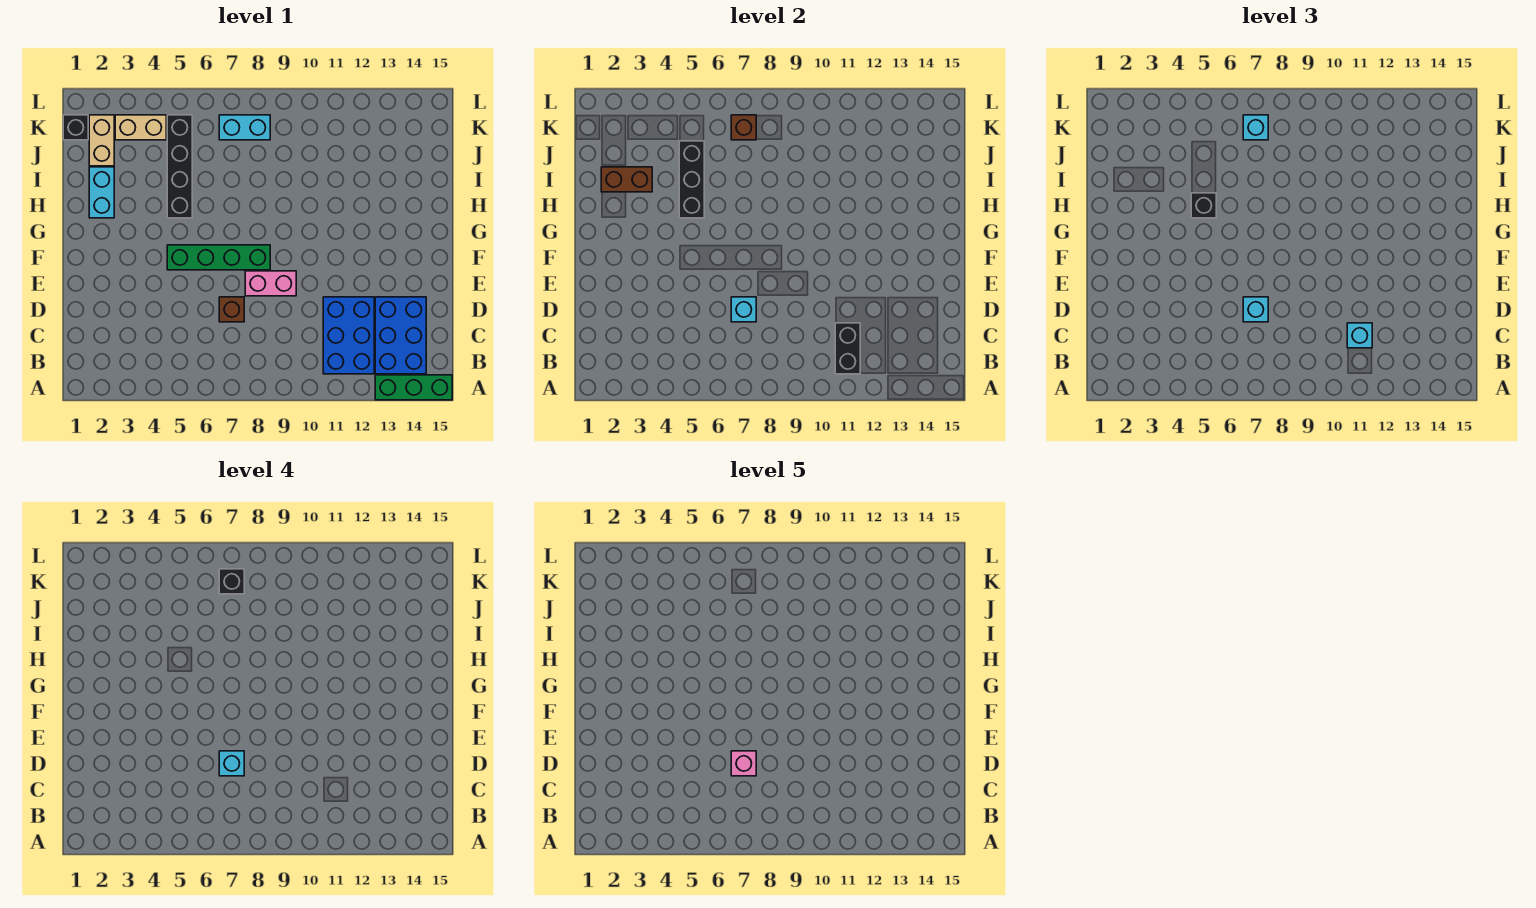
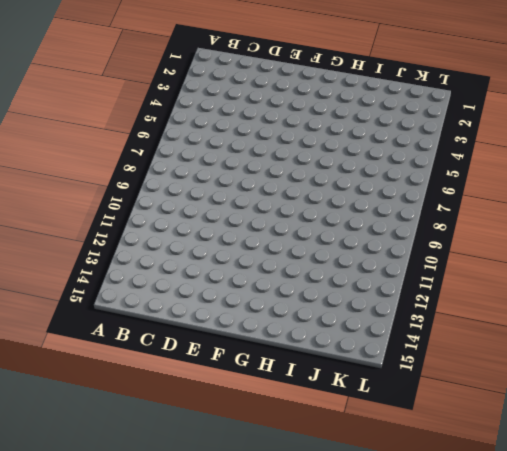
none -> green 1x3 brick [375,375,452,400]
none -> blue 2x3 brick [323,297,374,374]
none -> blue 2x3 brick [375,297,426,374]

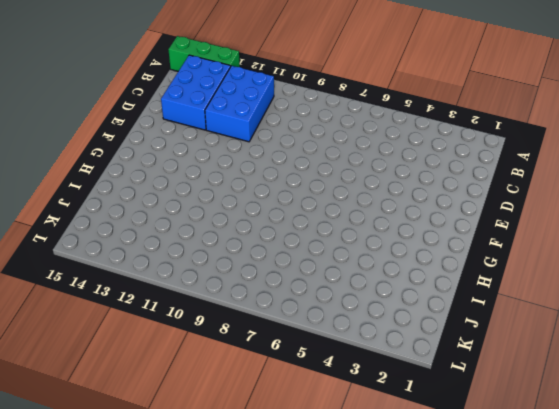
none -> brown 1x1 brick [219,297,244,322]
none -> pink 1x2 brick [245,271,296,296]
none -> green 1x4 brick [167,245,270,270]

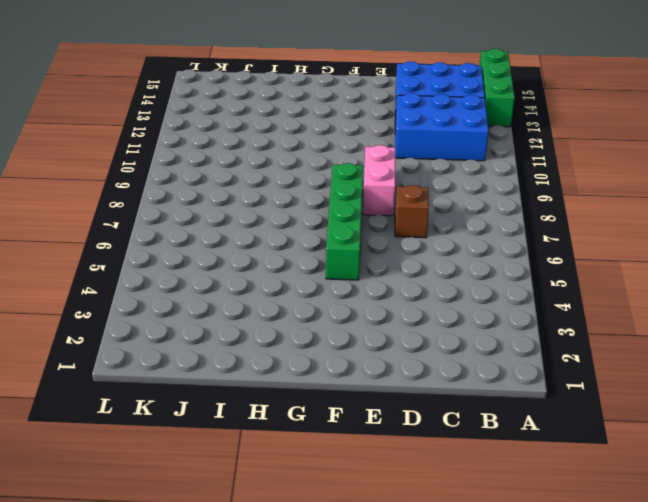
none -> cyan 1x2 brick [89,167,114,218]
none -> black 1x4 brick [167,115,192,218]
none -> tan 1x2 brick [89,115,114,166]

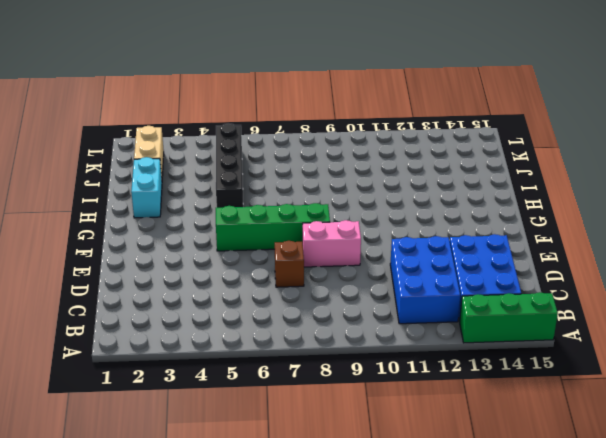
none -> black 1x1 brick [63,115,88,140]
none -> tan 1x2 brick [115,115,166,140]
none -> cyan 1x2 brick [219,115,270,140]

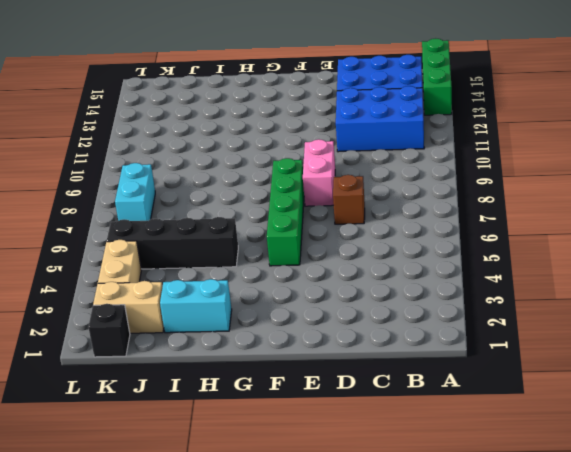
none -> black 1x2 brick [835,323,860,374]
none -> cyan 1x1 brick [731,297,756,322]
none -> black 1x3 brick [679,141,704,218]

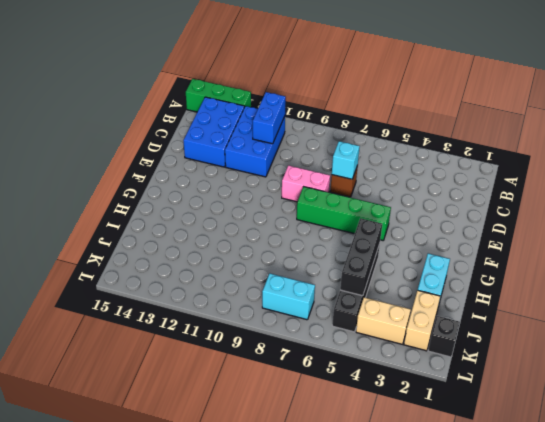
blue 1x2 brick [253,92,286,144] -> black 1x2 brick [835,323,860,374]
none -> brown 1x2 brick [601,167,652,192]
none -> brown 1x1 brick [731,115,756,140]
none -> cyan 1x1 brick [1347,323,1372,348]

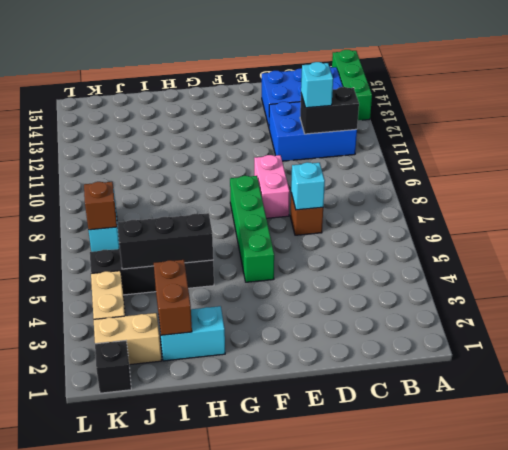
none -> cyan 1x1 brick [1243,297,1268,322]
none -> black 1x1 brick [1191,193,1216,218]
none -> cyan 1x1 brick [1243,115,1268,140]

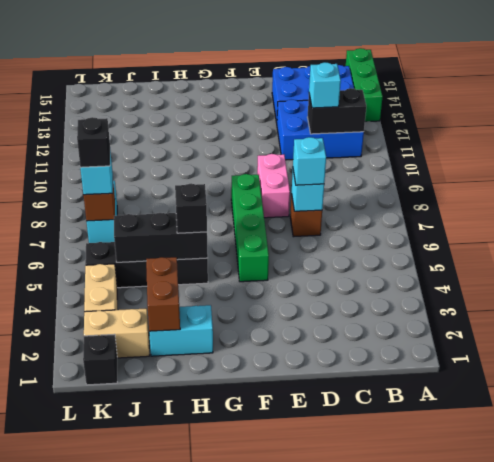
none -> cyan 1x1 brick [219,751,244,776]
none -> pink 1x1 brick [731,751,756,776]

